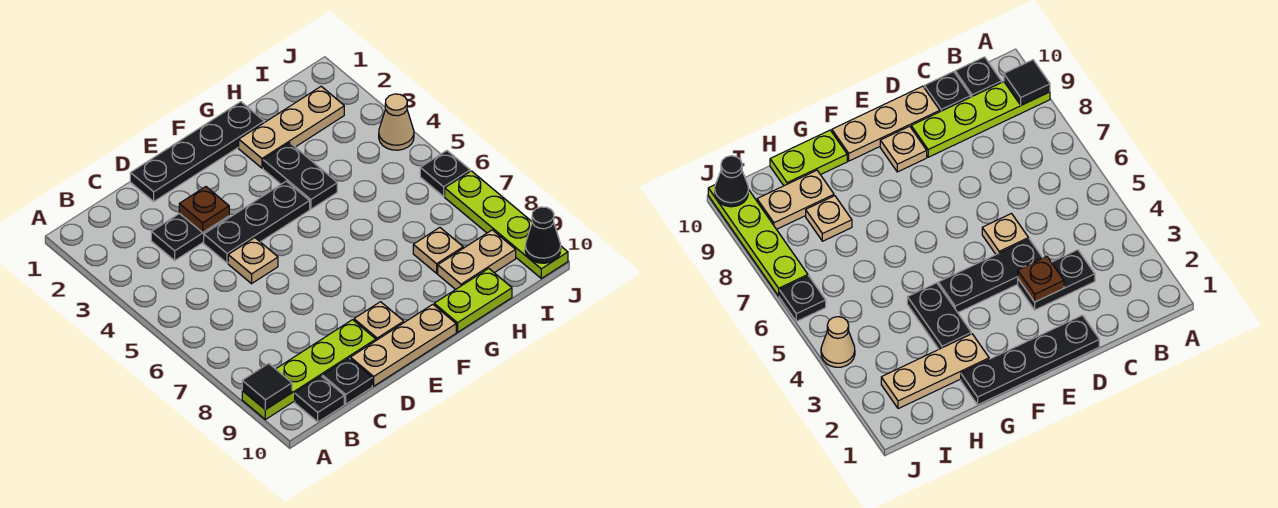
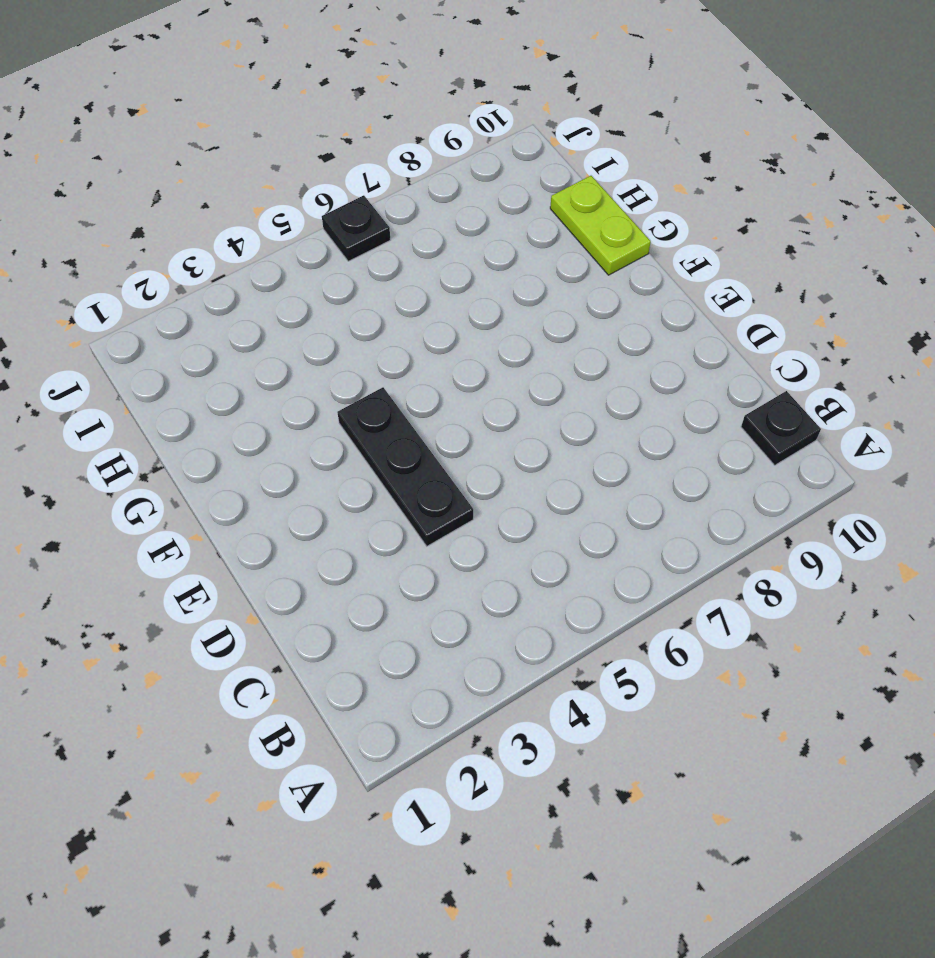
none -> lime 1x4 plate [242,320,376,420]
none -> black 1x2 plate [151,213,229,260]
none -> black 1x1 plate [322,358,372,404]

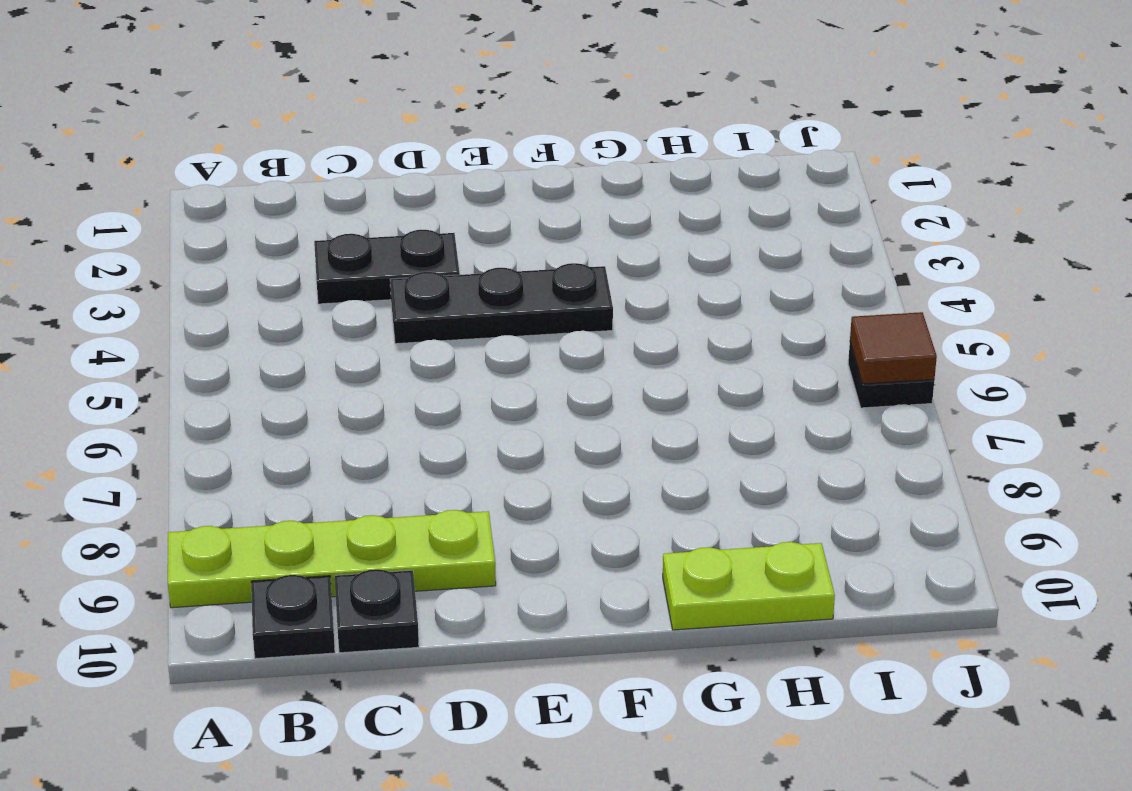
brown 1x1 tile [850,312,937,384] -> none
none -> black 1x4 plate [130,102,264,201]
none -> tan 1x1 plate [228,238,278,284]
none -> tan 1x3 plate [350,304,456,386]

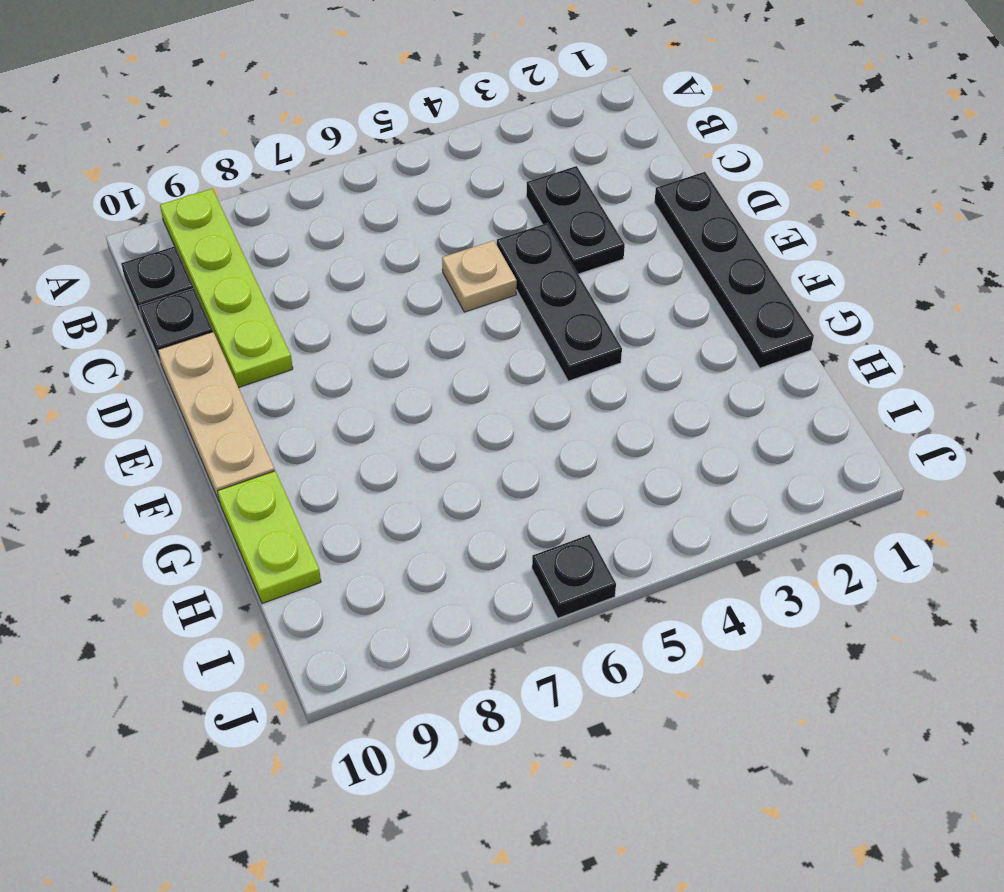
none -> tan 1x1 plate [354,302,404,340]
none -> tan 1x3 plate [239,86,344,168]
none -> black 1x2 plate [263,143,337,209]

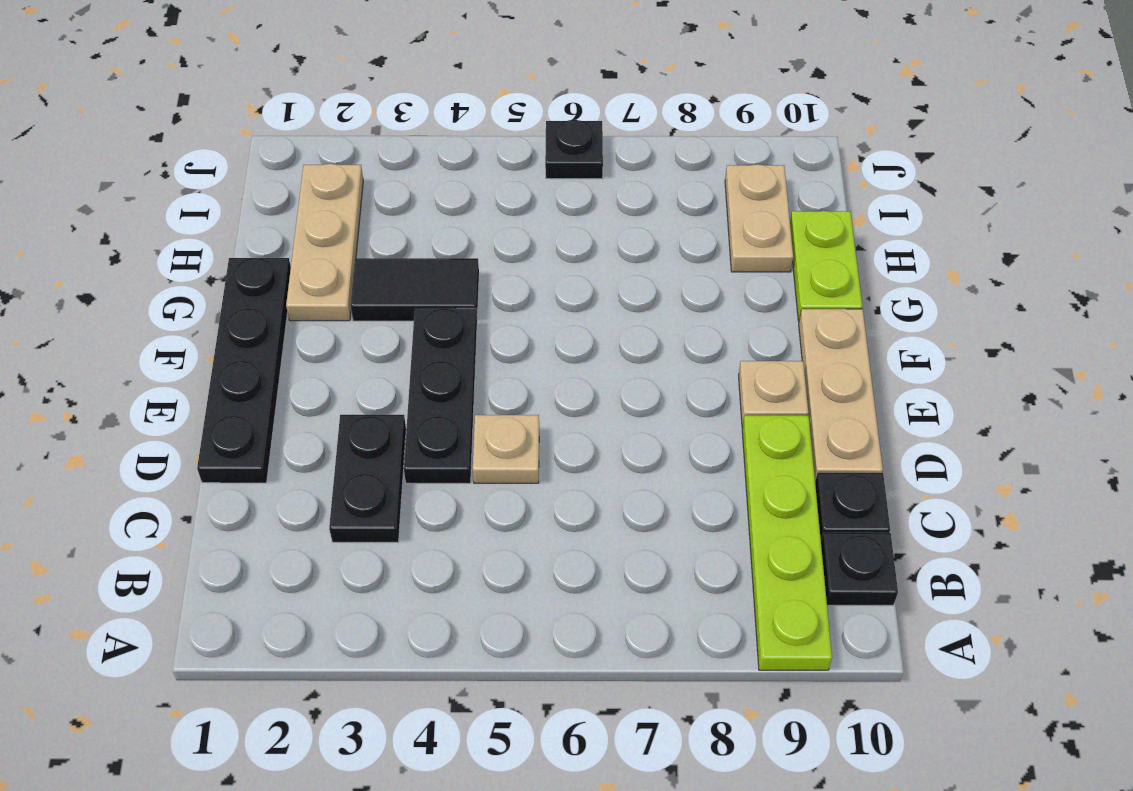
black 1x2 tile [351,258,479,321] -> black 1x2 plate [263,143,337,209]
none -> tan 1x1 plate [413,227,463,273]
none -> tan 1x1 cone [379,94,414,150]
none -> lime 1x4 plate [445,171,568,278]

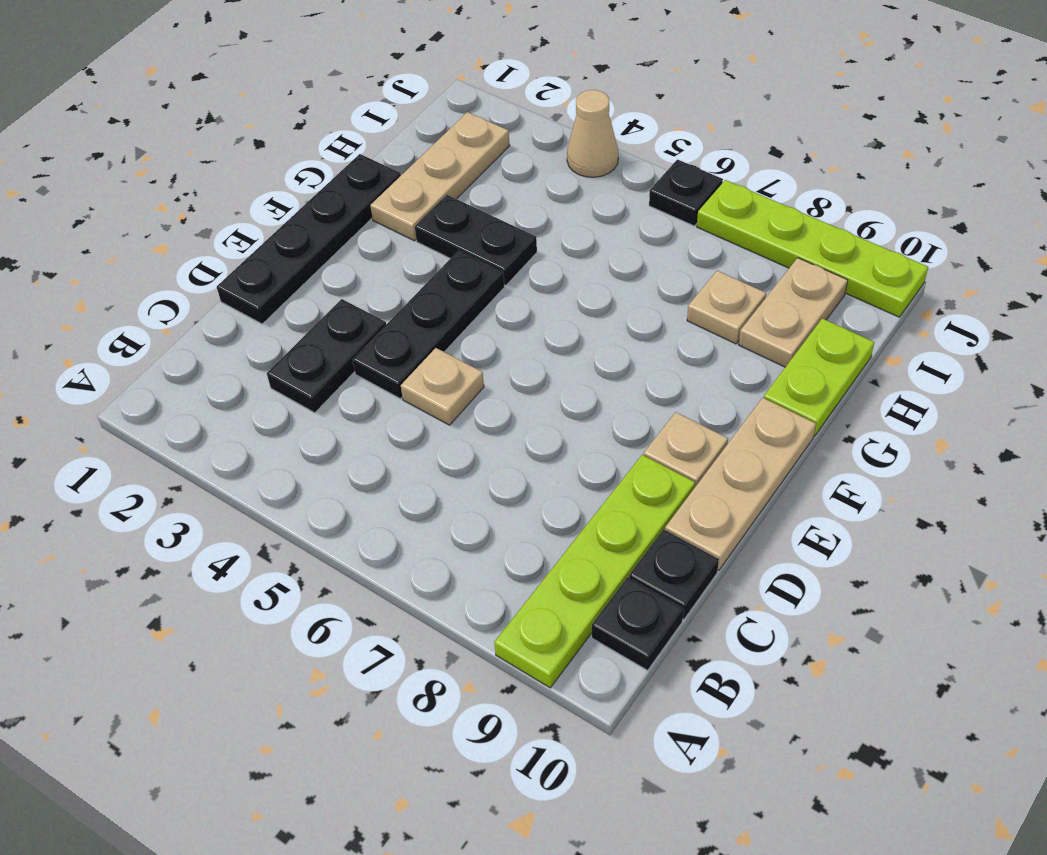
none -> black 1x1 tile [242,363,292,410]
none -> brown 1x1 plate [179,187,229,232]
none -> black 1x1 cone [525,207,561,263]

